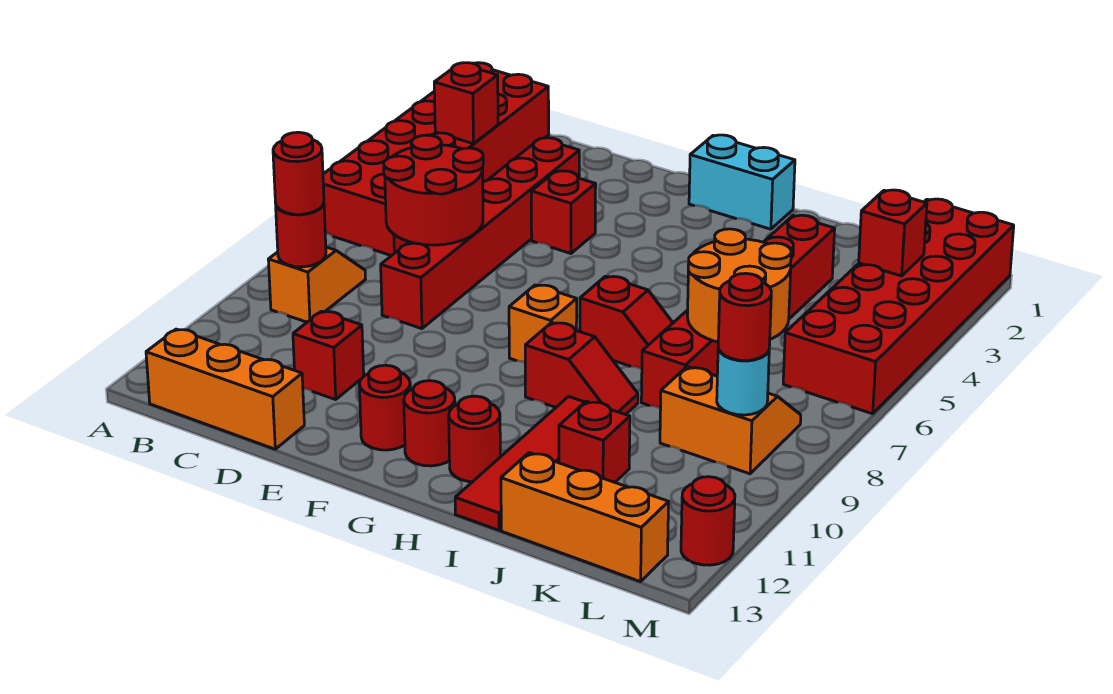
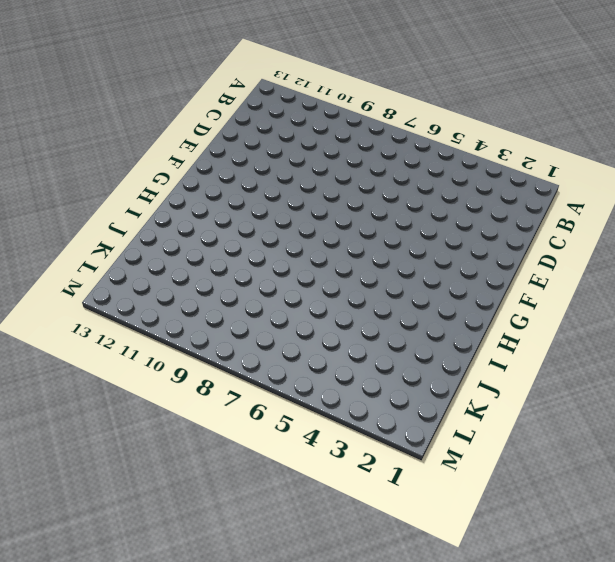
none -> red 2x6 brick [323,63,549,256]
none -> orange 1x2 slope [268,247,365,322]
none -> orange 1x3 brick [146,329,304,449]

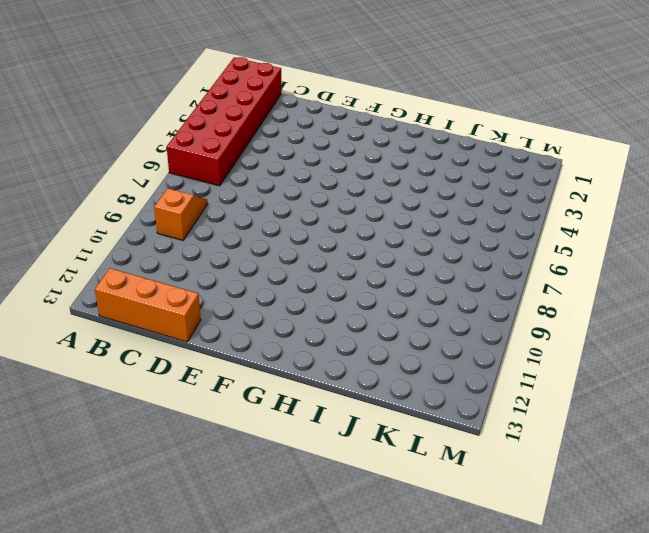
none -> red 1x6 brick [381,138,579,329]
none -> red 1x1 brick [293,311,364,400]
none -> red 1x1 brick [531,171,596,253]

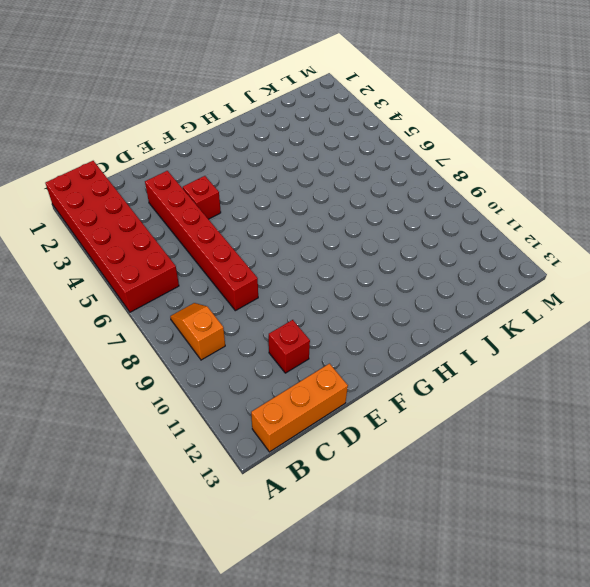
none -> red 1x1 round brick [359,365,410,450]
none -> cyan 1x2 brick [689,135,795,229]
none -> orange 1x1 brick [509,285,577,362]

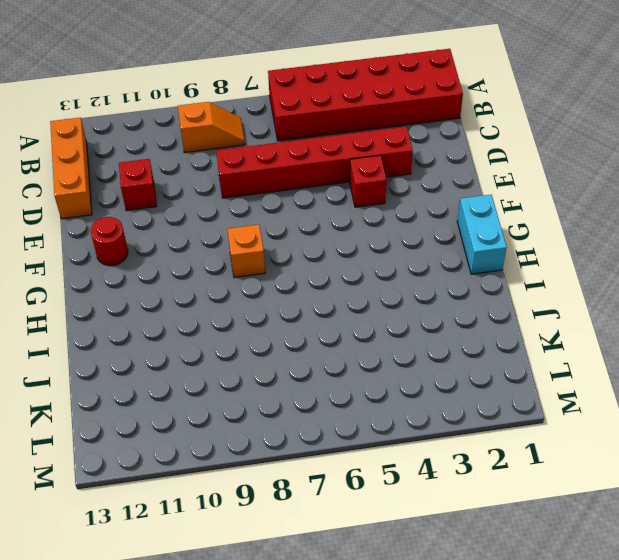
none -> red 1x1 round brick [404,381,455,466]
none -> red 1x2 slope [580,276,673,369]
none -> red 1x2 slope [525,322,638,415]

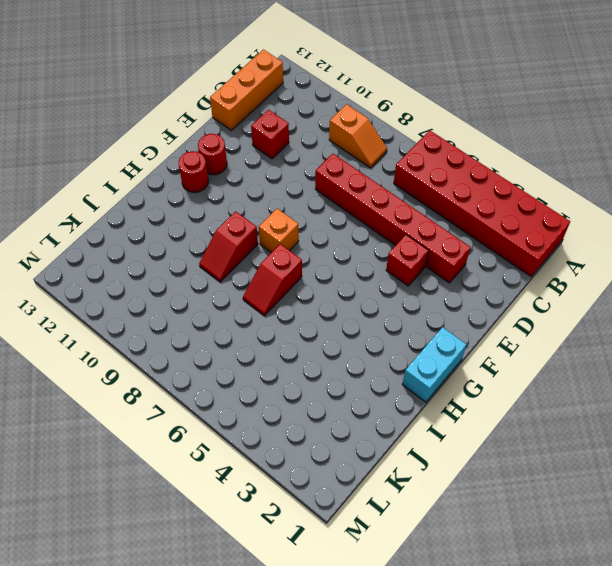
none -> red 1x1 round brick [449,396,500,482]
none -> red 1x4 tile [455,397,585,530]
none -> red 1x6 brick [641,215,835,409]

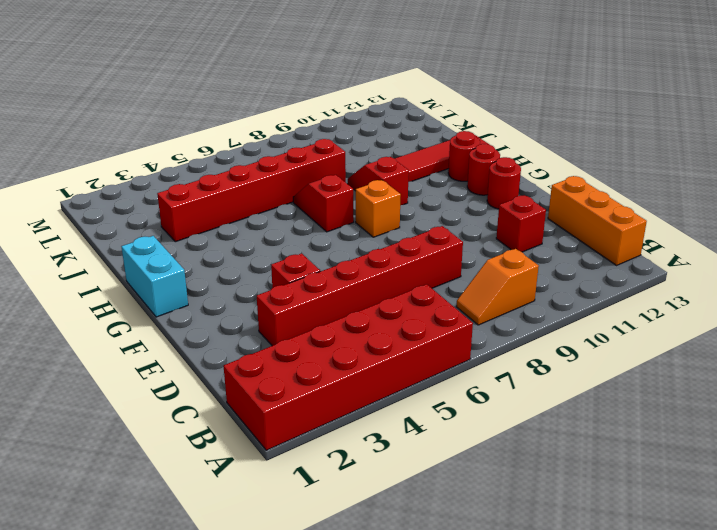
none -> red 1x1 brick [559,401,630,482]
none -> orange 1x3 brick [501,453,669,582]
none -> orange 2x2 slope [660,367,801,474]

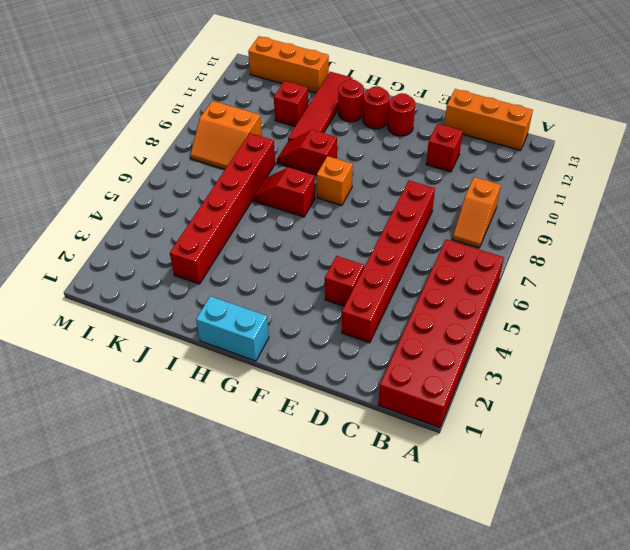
none -> red 2x6 brick [783,199,1014,414]
none -> red 1x1 round brick [681,477,735,565]
none -> red 1x1 brick [434,63,498,144]

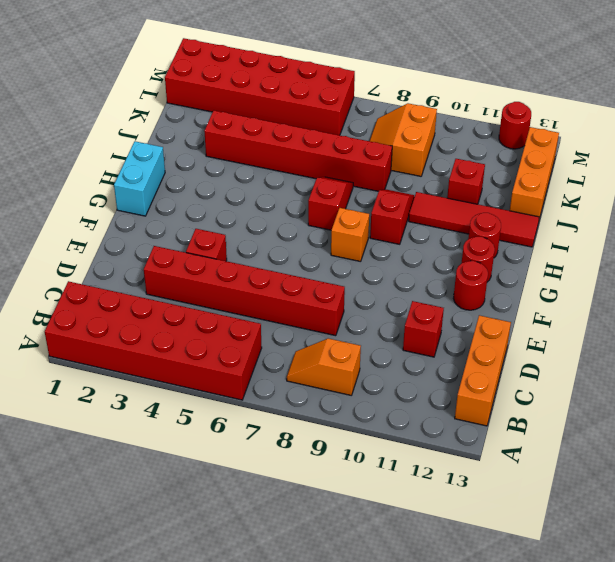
none -> red 1x1 brick [434,63,498,144]
none -> red 1x1 round brick [276,203,326,267]
none -> red 2x2 round brick [384,135,483,245]

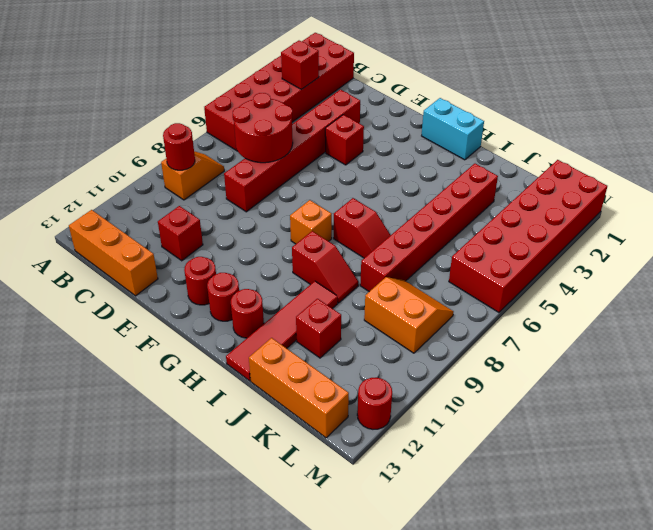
none -> orange 2x2 round brick [687,229,791,342]
none -> red 1x1 brick [859,190,927,276]
none -> cyan 1x1 round brick [717,349,769,415]

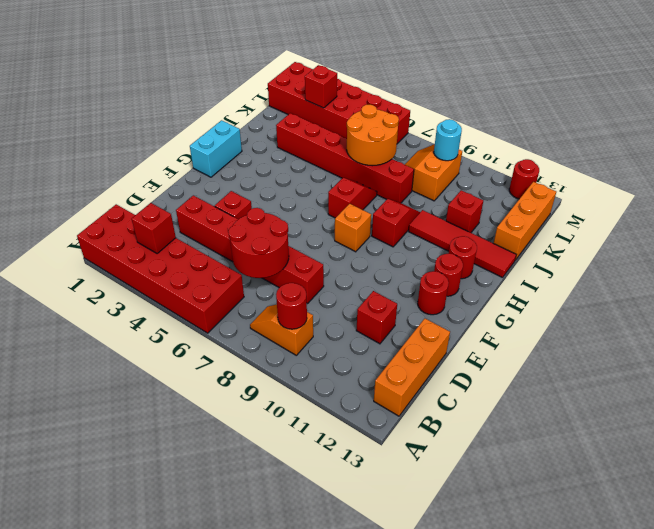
none -> red 1x1 round brick [273,132,324,214]
none -> red 1x1 round brick [718,273,771,361]

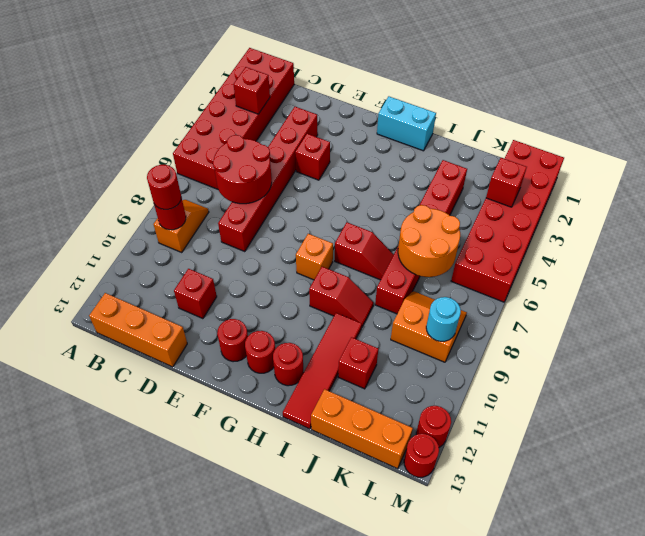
red 1x1 round brick [404,434,439,477] -> red 1x1 round brick moved to [718,273,771,361]

